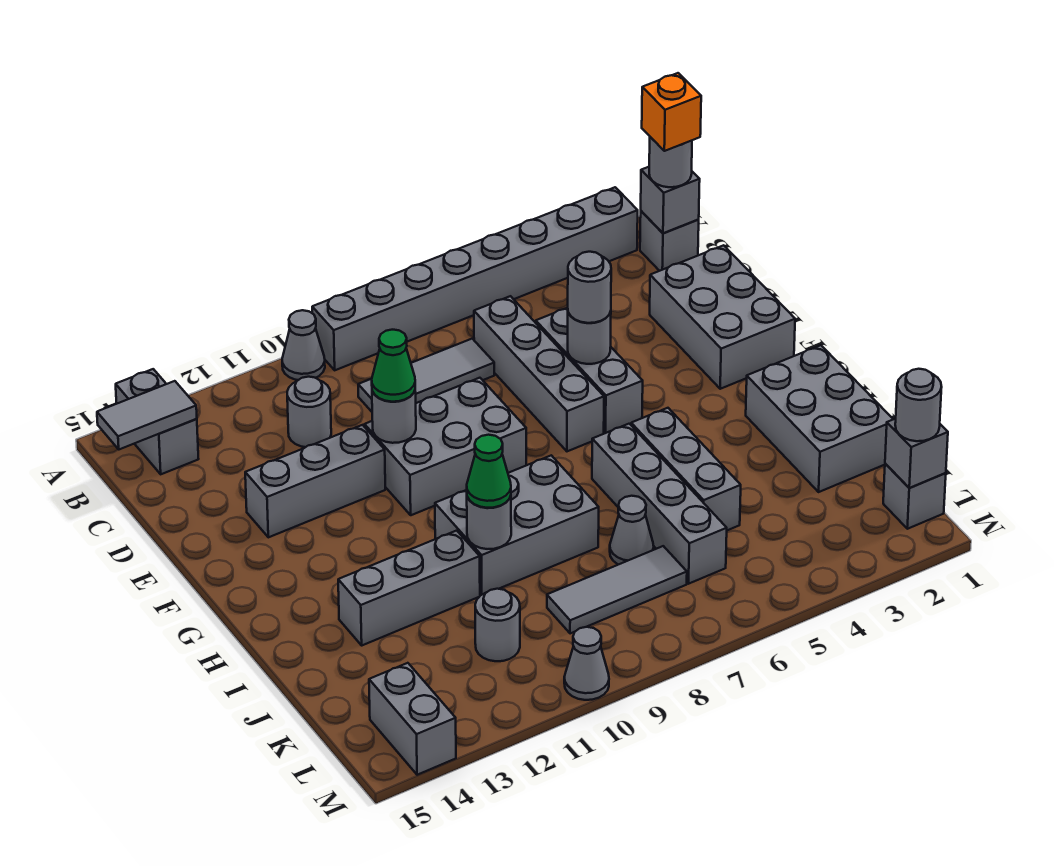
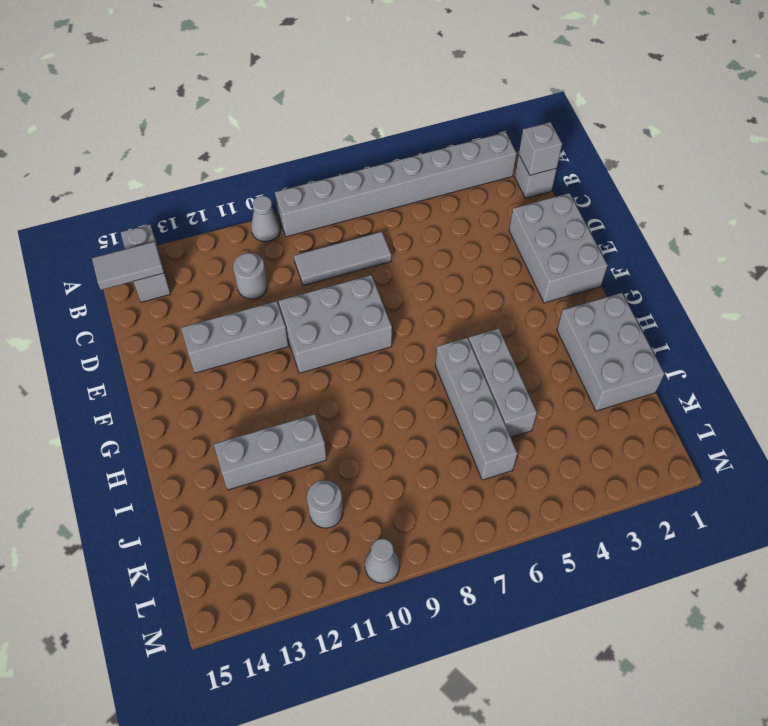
none -> grey 1x4 brick [474,296,604,451]
none -> grey 1x3 brick [536,308,643,434]
none -> grey 2x3 brick [435,455,599,595]
none -> grey 1x1 cone [610,496,654,565]

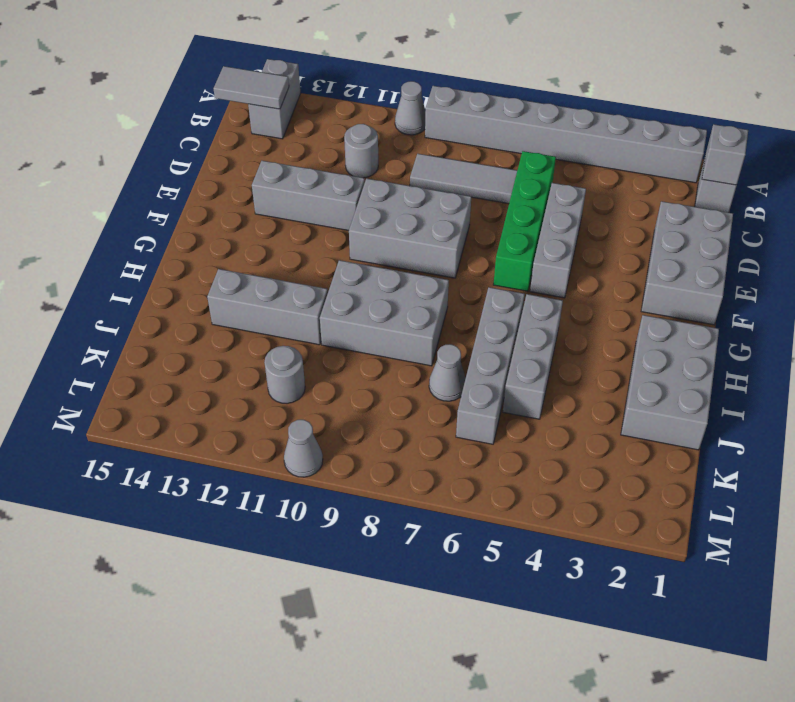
green 1x4 brick [494,151,556,291] -> grey 1x4 brick [474,296,604,451]
none -> grey 1x3 tile [547,546,687,634]
none -> grey 1x1 brick [883,464,946,529]
none -> grey 1x2 brick [369,663,456,775]
none -> grey 1x1 round brick [568,311,611,364]

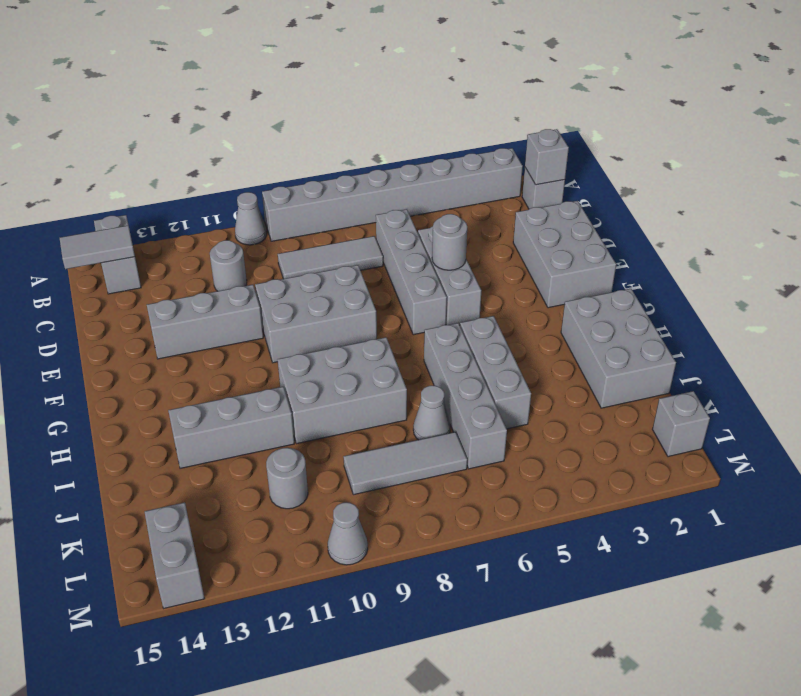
none -> grey 1x1 round brick [372,391,416,443]
none -> grey 1x1 round brick [467,496,511,549]
none -> grey 1x1 brick [885,419,948,488]
none -> grey 1x1 round brick [649,137,692,187]

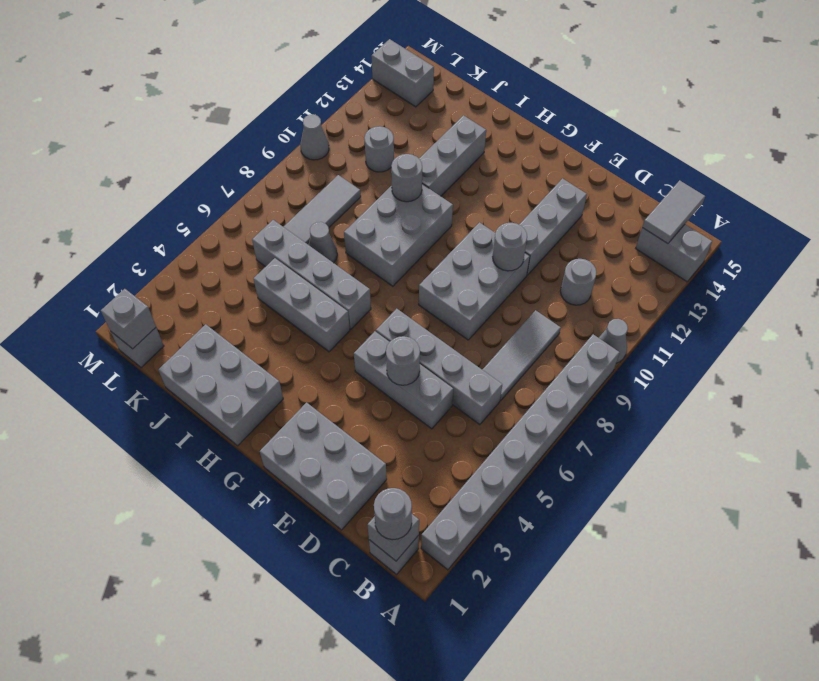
none -> grey 1x1 round brick [568,252,611,323]
none -> green 1x1 cone [372,330,415,402]
none -> green 1x1 cone [467,435,511,508]
none -> grey 1x1 round brick [895,369,942,441]

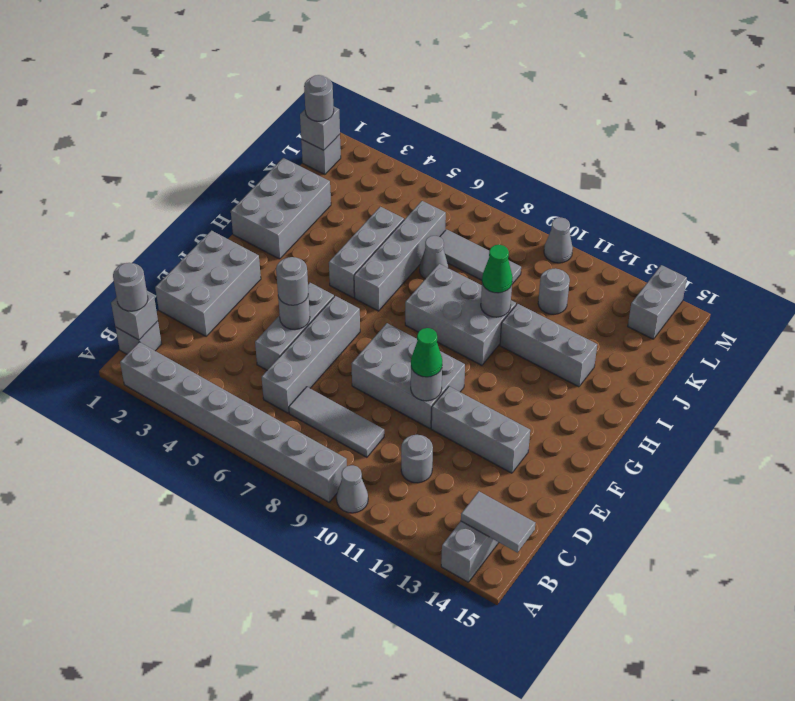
none -> orange 1x1 brick [642,73,701,151]

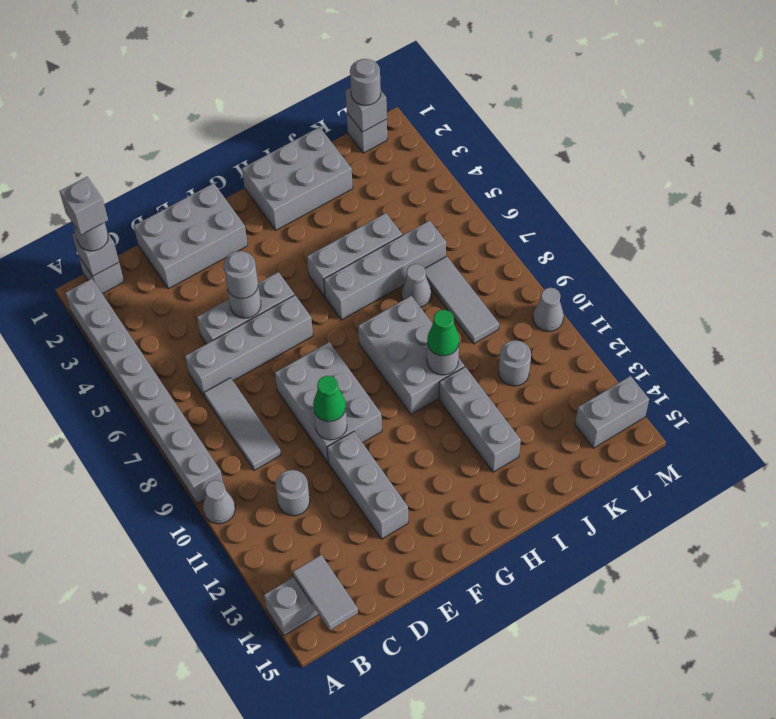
grey 1x1 brick [60,177,108,235] -> orange 1x1 brick [642,73,701,151]

